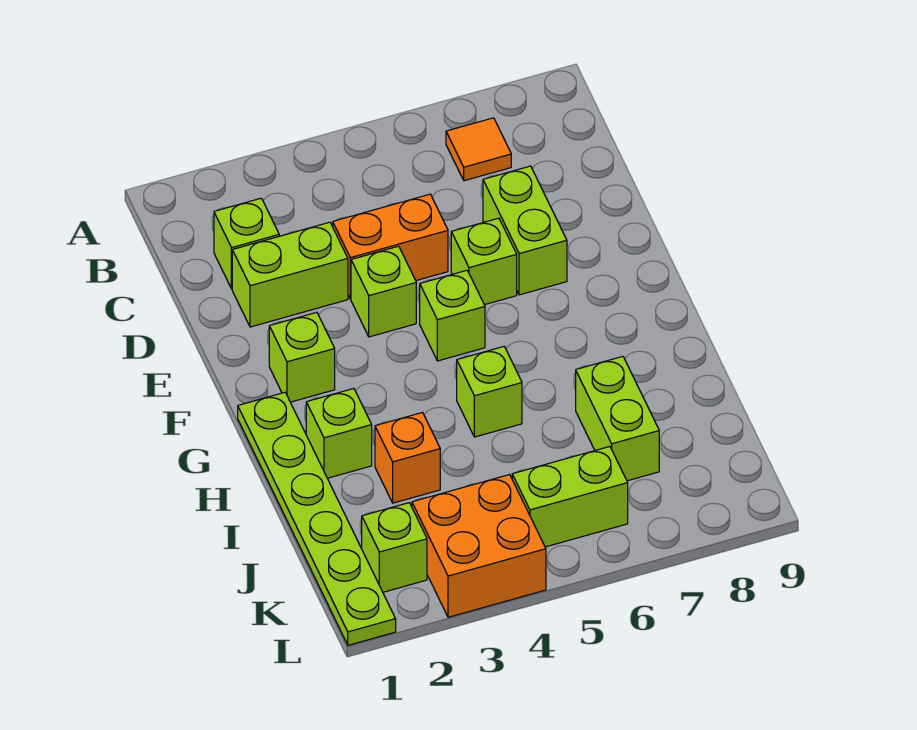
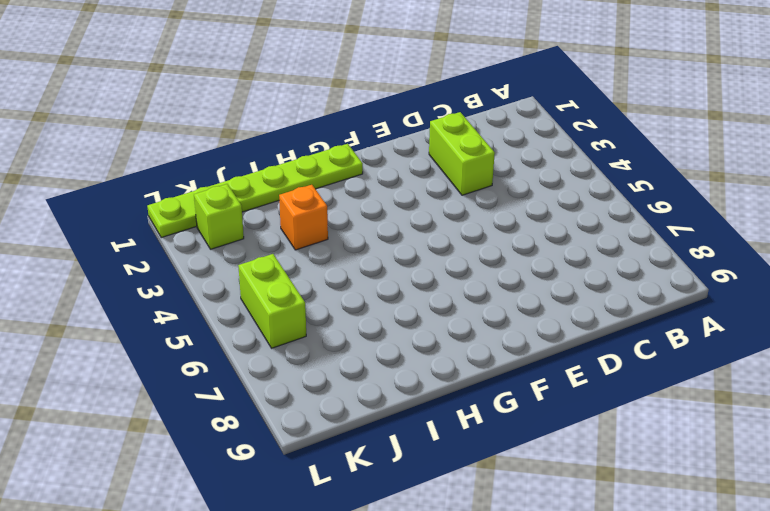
none -> orange 1x1 tile [446,118,511,181]
none -> lime 1x1 brick [214,198,279,289]
none -> orange 1x2 brick [333,194,448,299]

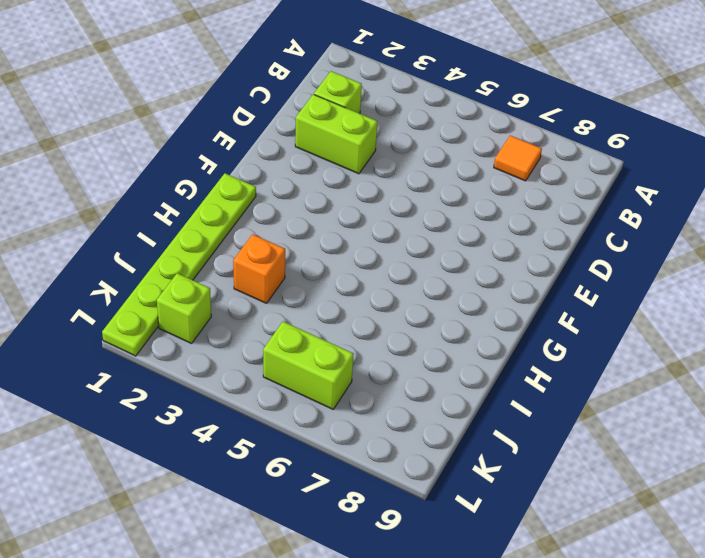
none -> orange 1x2 brick [333,194,448,299]
none -> lime 1x2 brick [483,166,567,295]
none -> lime 1x1 brick [351,246,416,337]

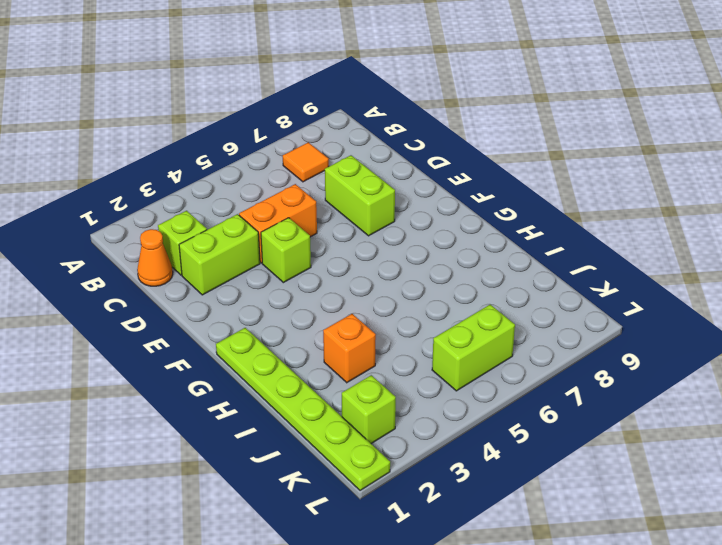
orange 1x1 cone [137,229,173,286] -> none
none -> lime 1x1 brick [451,218,517,305]
none -> lime 1x1 brick [269,312,335,402]
none -> lime 1x1 brick [420,270,485,361]

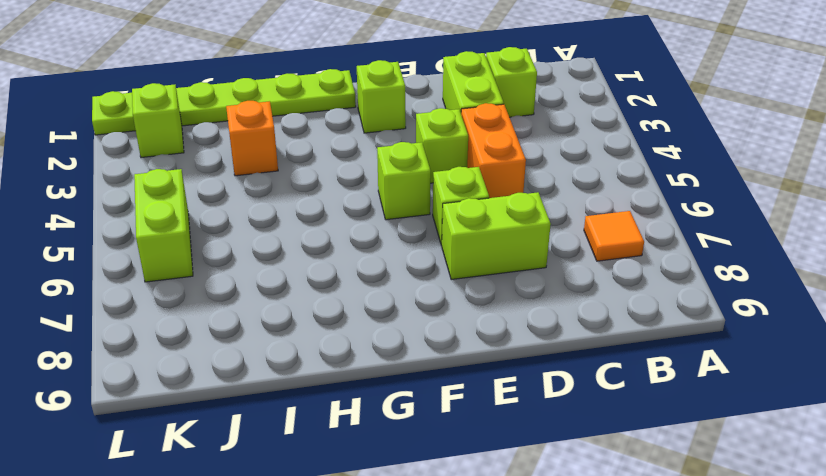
none -> lime 1x1 brick [306,389,372,478]
none -> lime 1x1 brick [457,347,522,437]
none -> lime 1x2 brick [576,356,659,481]

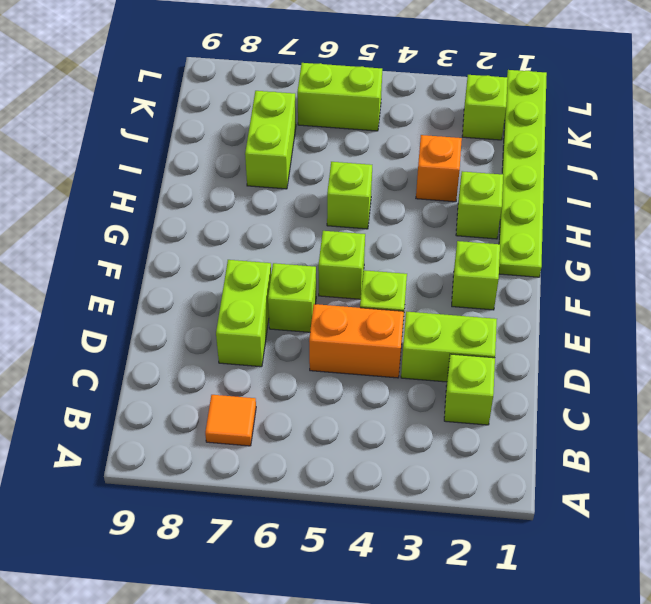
none -> orange 2x2 brick [412,475,546,617]

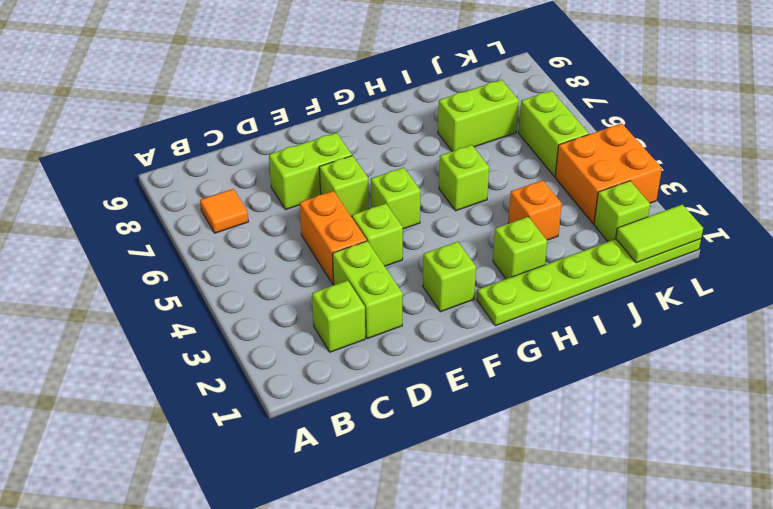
lime 1x2 tile [616,204,703,263] -> none

